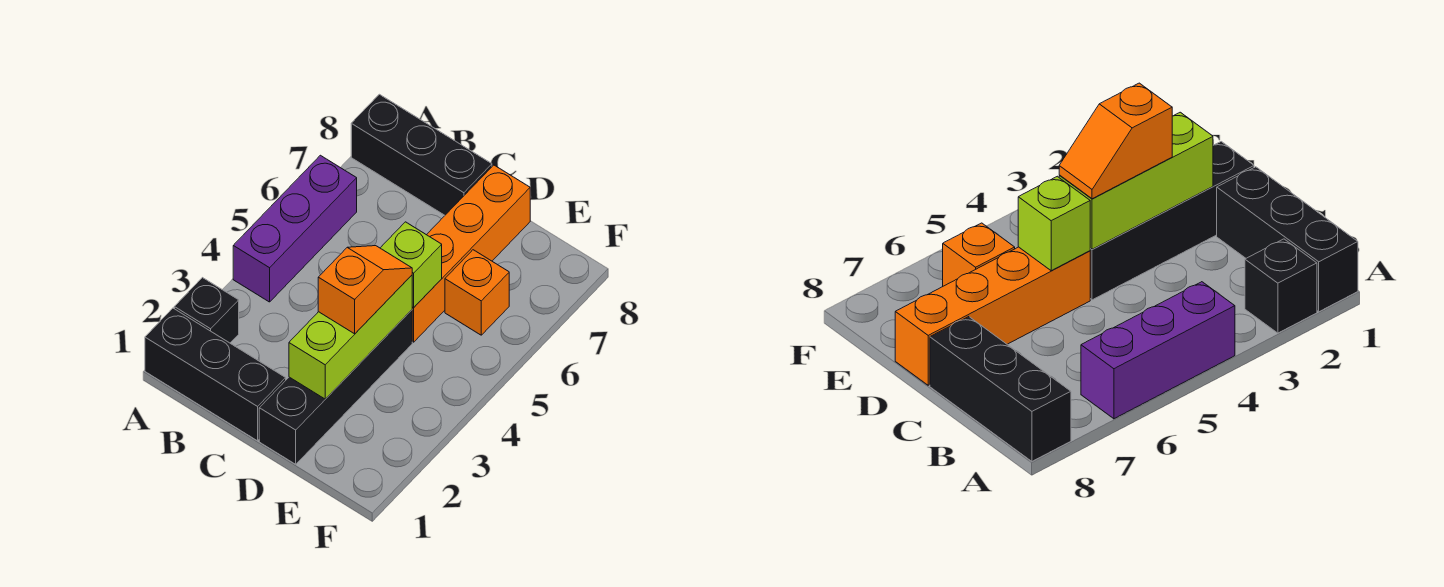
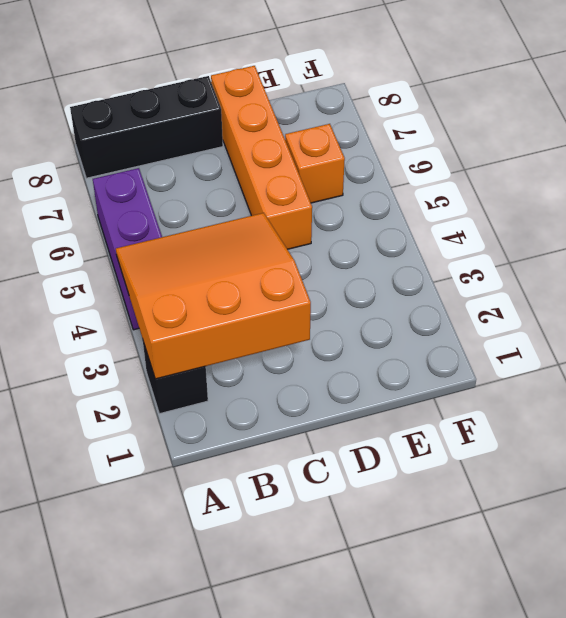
orange 3x3 slope [116,213,311,379] -> none
none -> black 1x3 brick [145,308,286,441]
none -> black 1x4 brick [259,310,412,464]

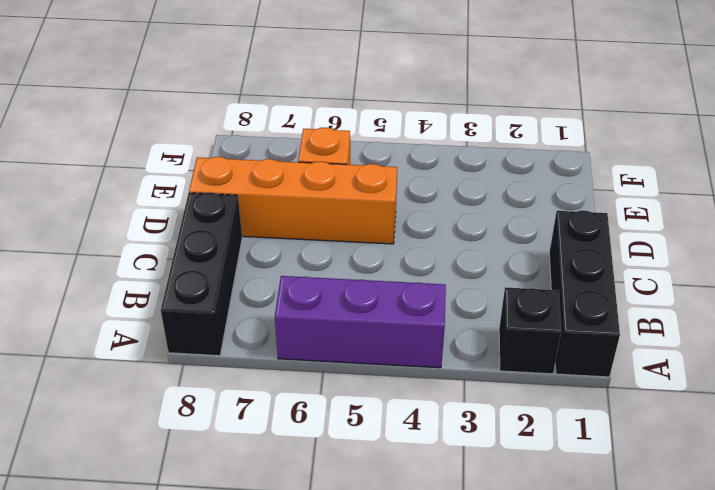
none -> black 1x4 brick [259,310,412,464]
none -> lime 1x3 brick [289,275,412,399]

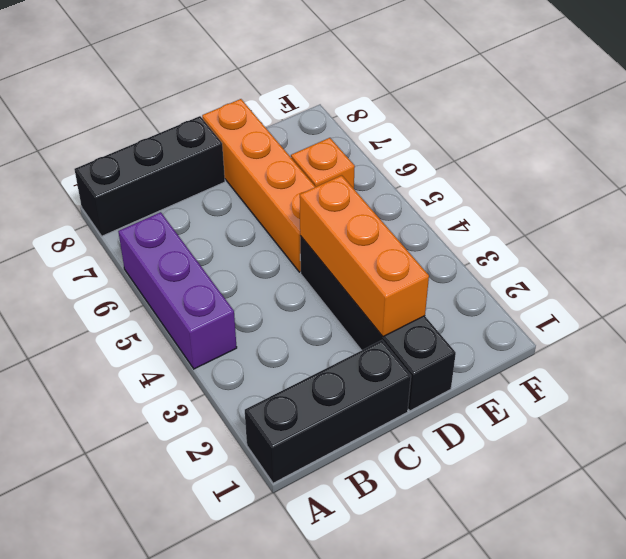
orange 1x3 brick [300,175,429,337] -> lime 1x3 brick [289,275,412,399]
none -> black 1x1 brick [174,278,239,343]
none -> lime 1x1 brick [381,222,442,308]

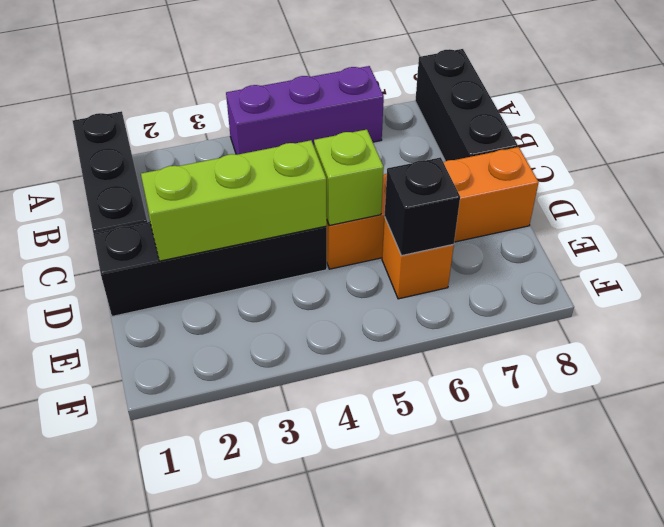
black 1x1 brick [385,157,460,256] -> black 1x1 brick moved to [174,278,239,343]
none -> orange 1x2 slope [318,246,412,334]

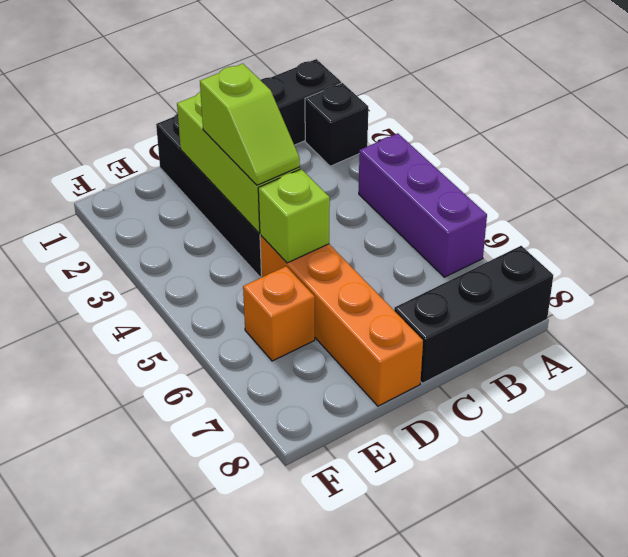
lime 1x2 slope [200,64,300,185] -> orange 1x2 slope [318,246,412,334]

